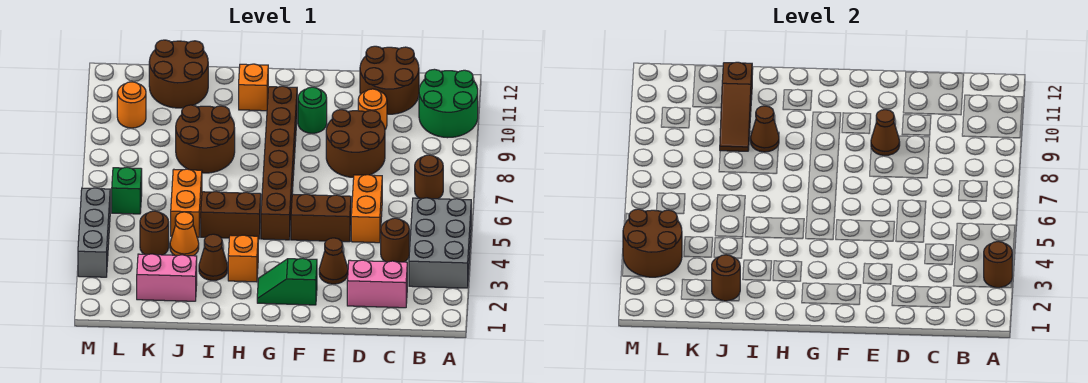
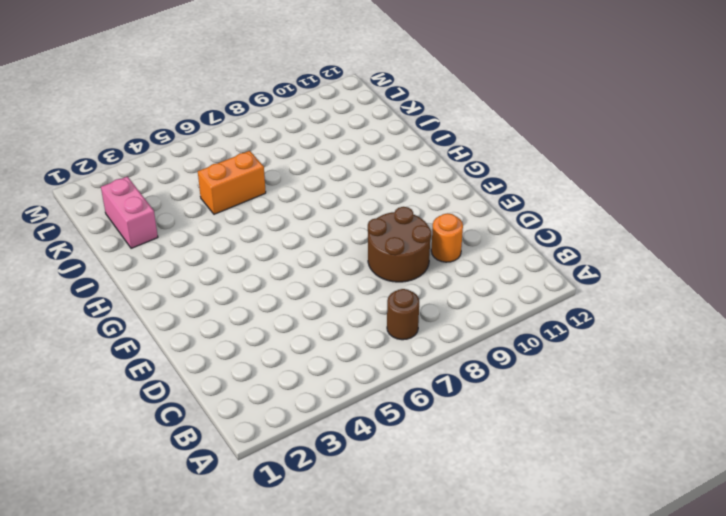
none -> grey 2x3 brick [409,198,471,288]
none -> green 2x2 round brick [419,69,478,138]
none -> pink 1x2 brick [347,260,407,308]
none -> brown 1x1 round brick [381,218,409,262]

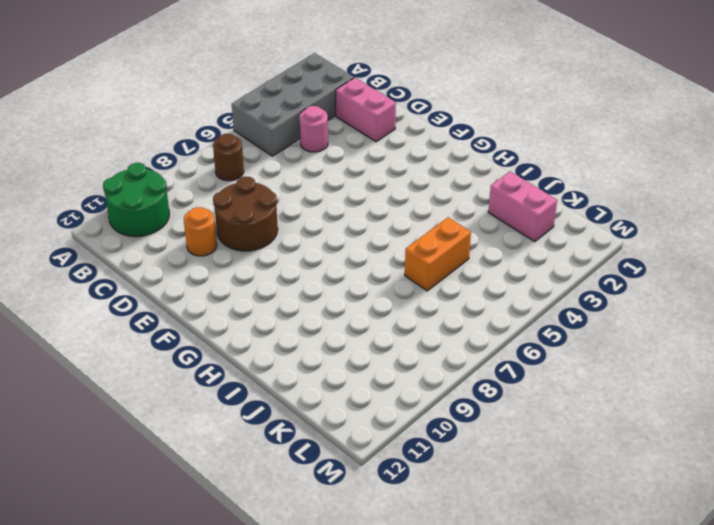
grey 2x4 brick [232,53,354,156] -> grey 2x3 brick [409,198,471,288]
pink 1x1 round brick [300,106,328,152] -> brown 1x1 round brick [381,218,409,262]
none -> brown 2x2 round brick [360,46,419,114]
none -> orange 1x2 brick [351,175,382,243]
none -> brown 1x1 cone [319,238,348,284]
none -> brown 1x2 brick [291,194,351,242]

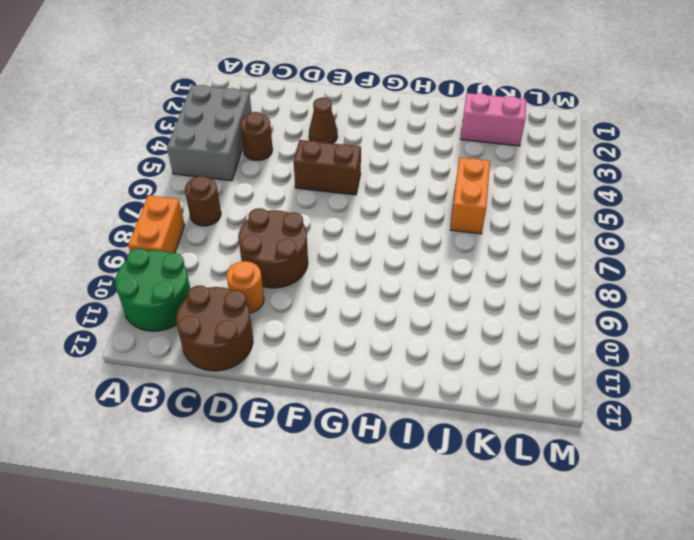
orange 1x2 brick [128,195,185,253] -> orange 1x2 brick moved to [351,175,382,243]
none -> pink 1x2 brick [347,260,407,308]
none -> green 1x2 slope [257,258,317,305]
none -> green 1x1 round brick [298,87,327,133]
none -> brown 1x6 brick [261,86,297,240]

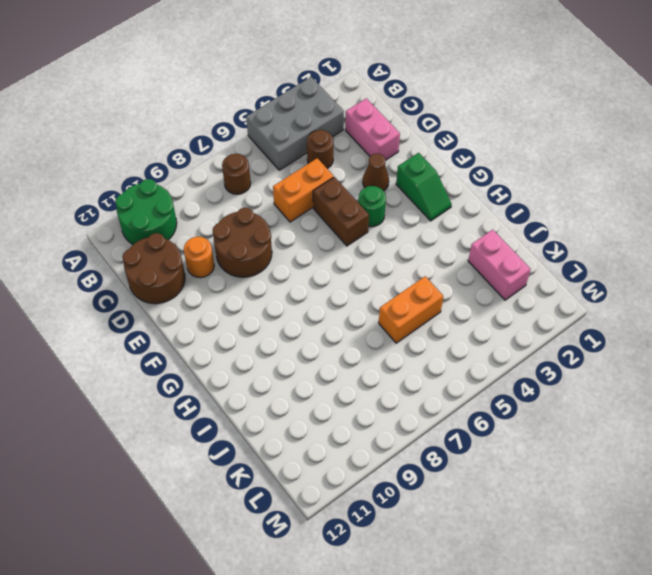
green 1x1 round brick [358,186,386,227] -> green 1x1 round brick moved to [298,87,327,133]
none -> brown 1x6 brick [261,86,297,240]
none -> orange 1x1 brick [228,235,258,282]
none -> brown 1x2 brick [201,192,261,239]
none -> orange 1x1 brick [239,64,268,111]

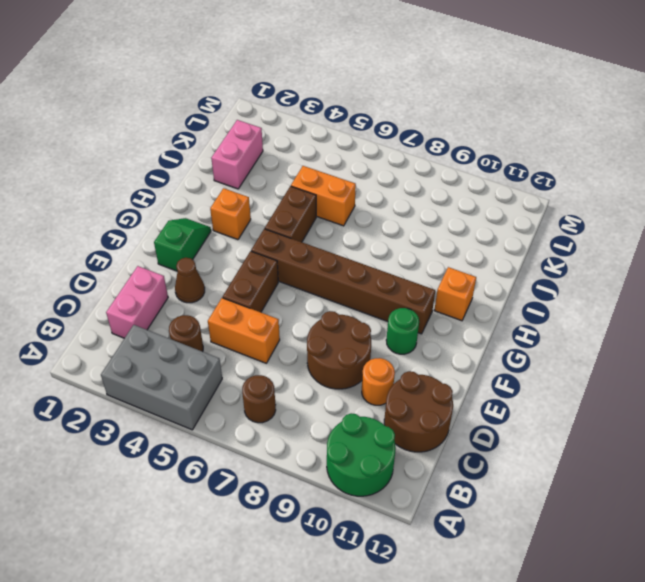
none -> brown 1x1 cone [199,234,228,280]
none -> brown 2x2 round brick [176,105,235,173]
none -> orange 1x1 cone [170,212,199,256]
none -> brown 2x2 round brick [149,40,208,108]

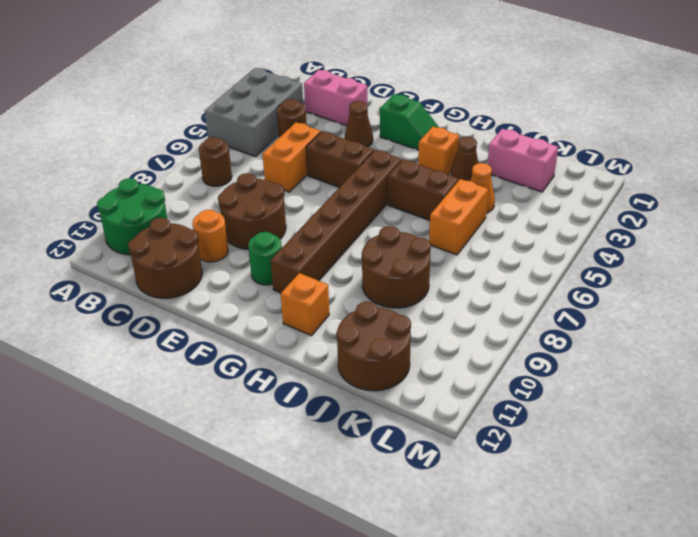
none -> brown 1x1 round brick [140,211,169,255]
none -> green 1x1 brick [112,167,142,214]
none -> orange 1x1 round brick [117,82,146,128]
none -> grey 1x3 brick [78,188,110,277]

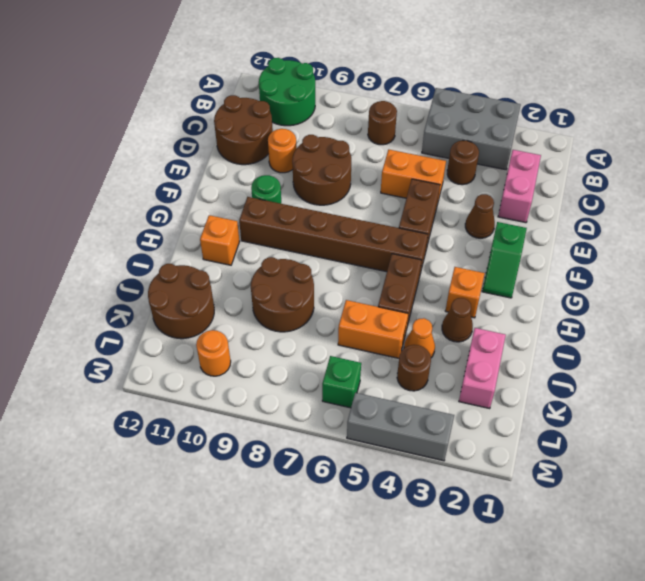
none -> brown 1x1 round brick [984,241,1012,288]
none -> brown 1x1 cone [871,110,900,156]
none -> brown 1x1 cone [750,106,779,152]
none -> brown 1x1 round brick [712,255,740,301]

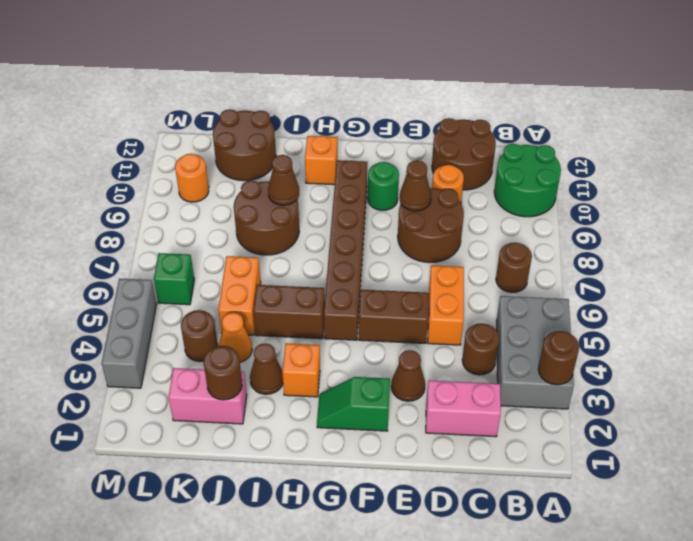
none -> brown 1x3 slope [720,62,752,151]
none -> brown 2x2 round brick [623,209,682,277]

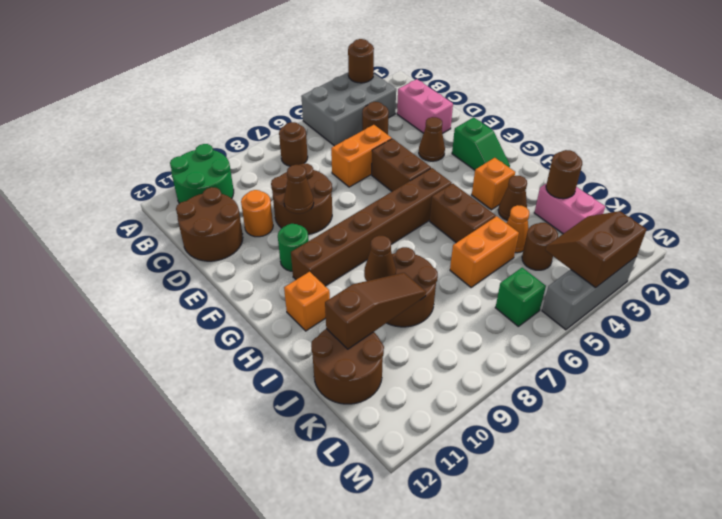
brown 2x2 slope [546,211,647,288] -> brown 2x2 round brick [623,209,682,277]
none -> orange 1x1 round brick [117,82,146,128]

